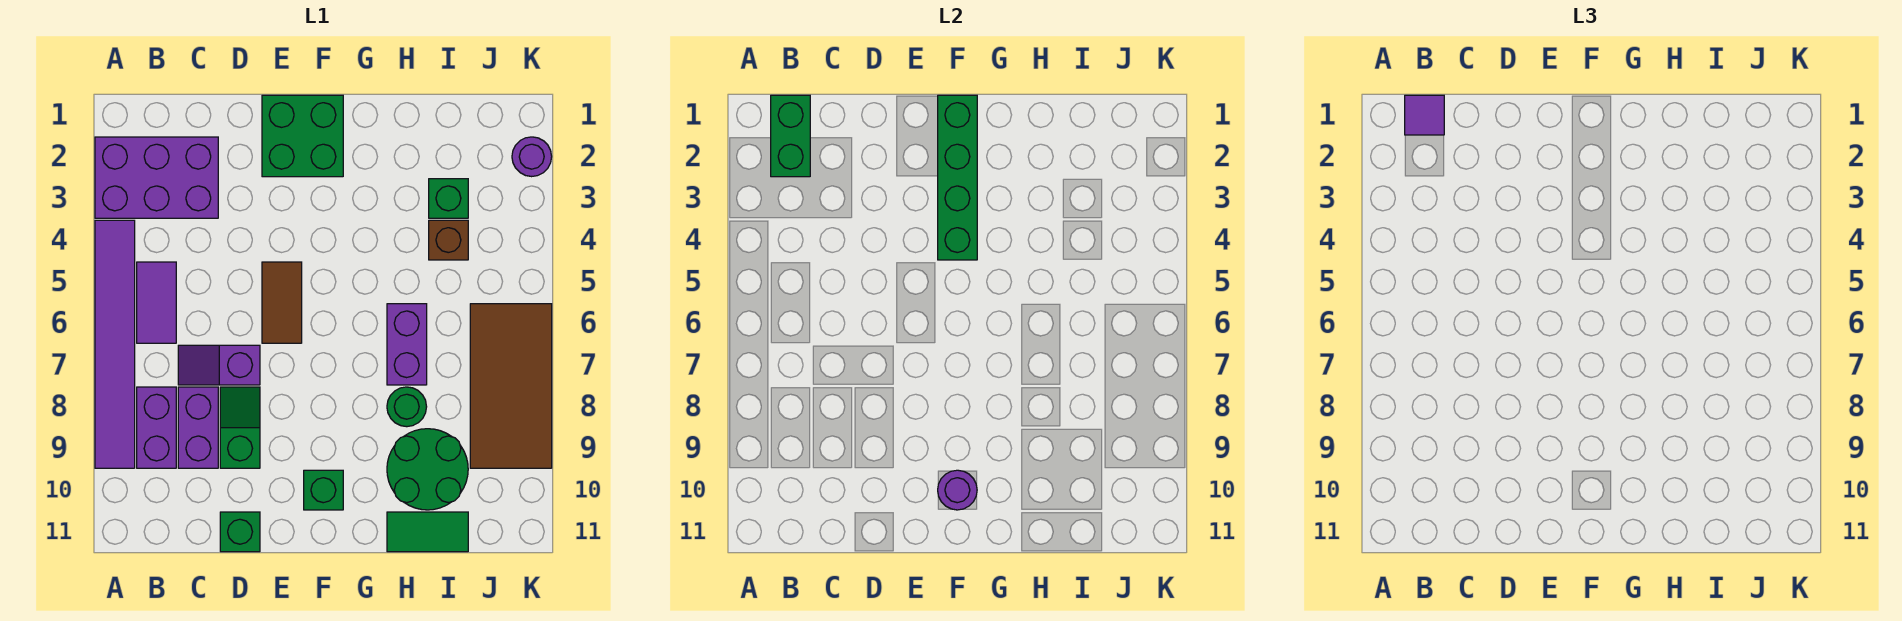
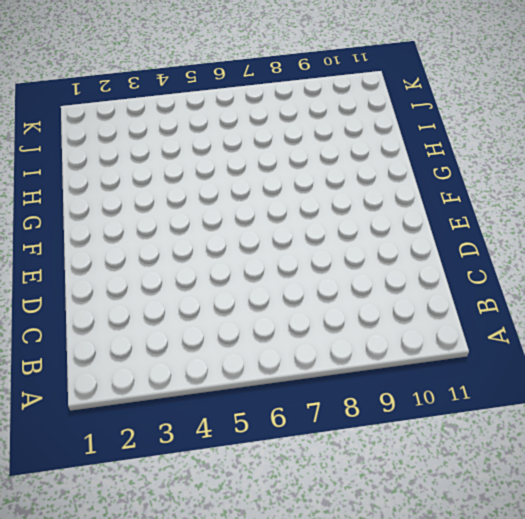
none -> purple 2x3 brick [95,137,218,218]
none -> purple 1x6 tile [95,220,135,468]
none -> purple 1x2 tile [137,262,176,343]

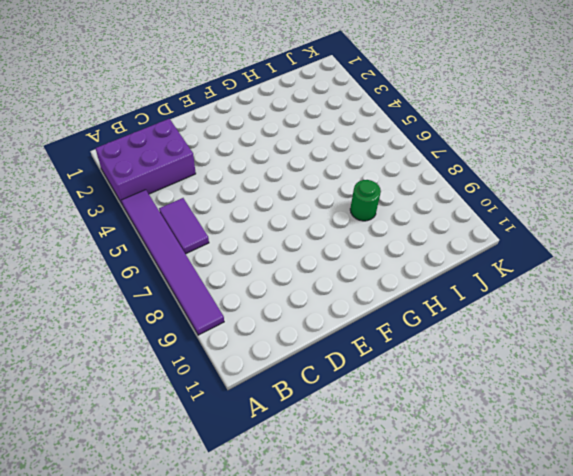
none -> purple 1x2 brick [137,387,176,468]
none -> purple 1x2 slope [178,345,260,385]
none -> purple 1x2 brick [178,387,218,468]

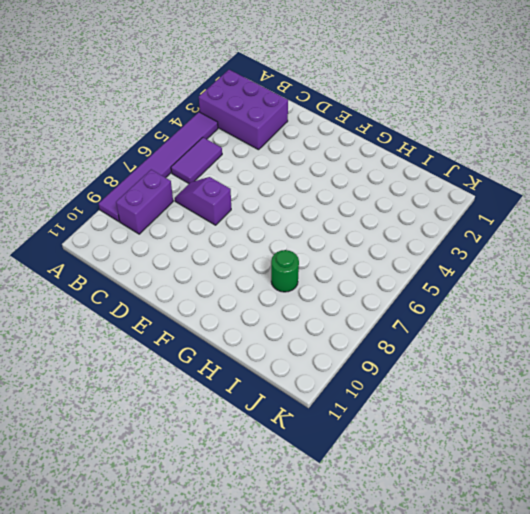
none -> purple 1x2 brick [178,387,218,468]
none -> green 1x2 slope [220,387,260,468]
none -> green 1x1 brick [220,512,260,552]

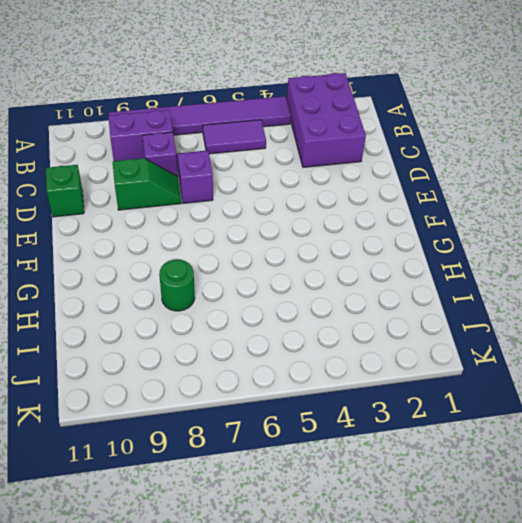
purple 1x1 brick [143,132,178,176] -> purple 1x2 brick [178,387,218,468]
none -> green 2x2 brick [262,95,343,177]
none -> brown 1x2 tile [262,262,302,343]
none -> green 1x1 brick [304,470,343,510]

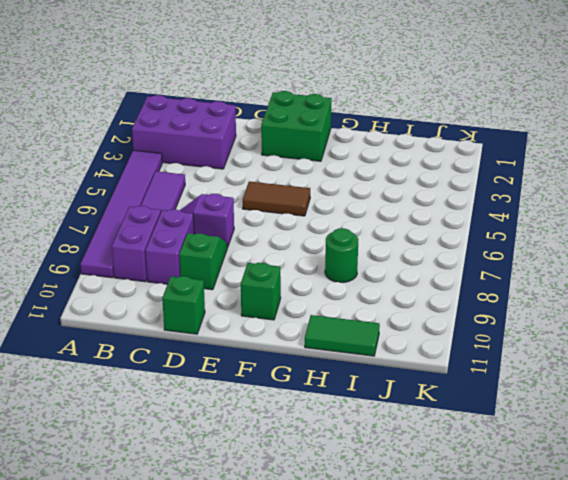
brown 1x2 tile [243,182,310,216] -> brown 1x2 tile turned to [262,262,302,343]
none -> purple 1x2 brick [387,304,427,385]
none -> green 2x2 round brick [387,429,468,510]
none -> green 1x1 brick [429,179,468,218]

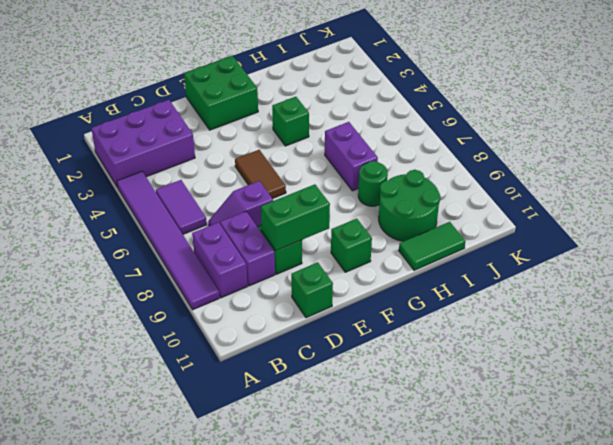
green 1x2 brick [261,184,330,250] -> green 1x2 brick turned to [771,95,810,177]
green 1x1 brick [272,97,309,146] -> green 1x1 brick moved to [429,179,468,218]
none -> brown 1x1 brick [429,220,468,260]
none -> brown 2x4 tile [470,304,552,468]
none -> purple 1x1 round brick [512,137,552,177]

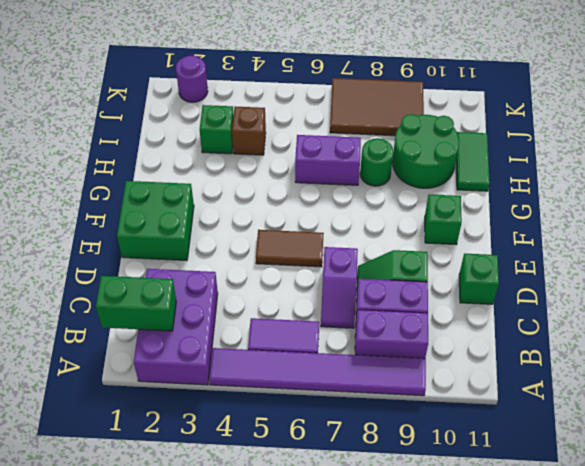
brown 2x3 tile [330,78,424,136] -> brown 2x4 tile [470,304,552,468]
none -> green 1x4 brick [938,95,977,260]
none -> purple 1x1 round brick [938,470,977,510]
none -> purple 1x1 tile [1405,95,1444,135]

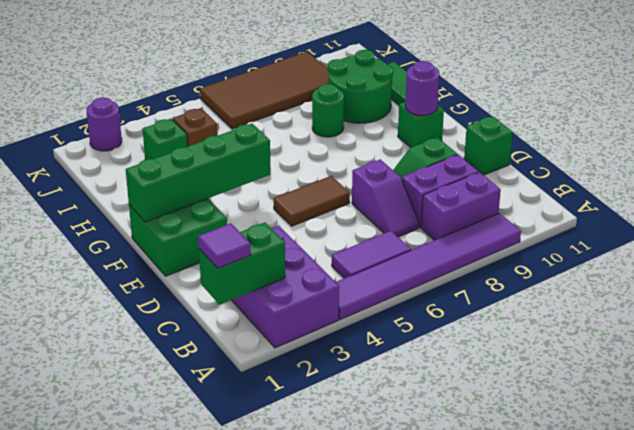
none -> purple 1x2 brick [387,304,427,385]

